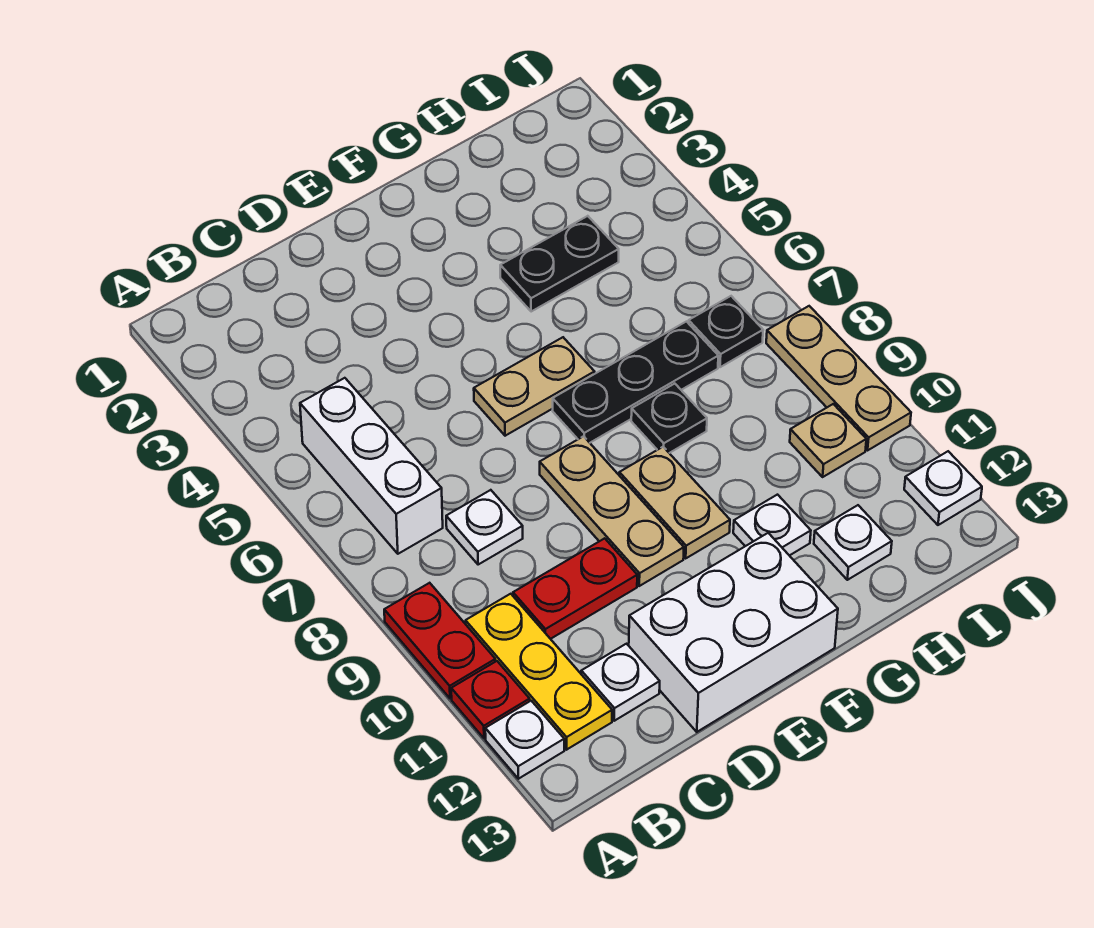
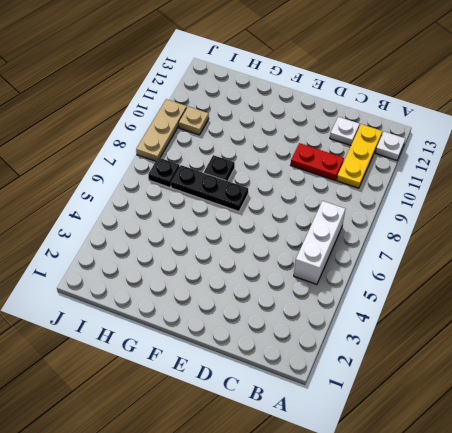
none -> red 1x2 plate [384,583,495,698]
none -> red 1x1 plate [451,661,530,738]
none -> white 1x1 plate [446,490,523,565]

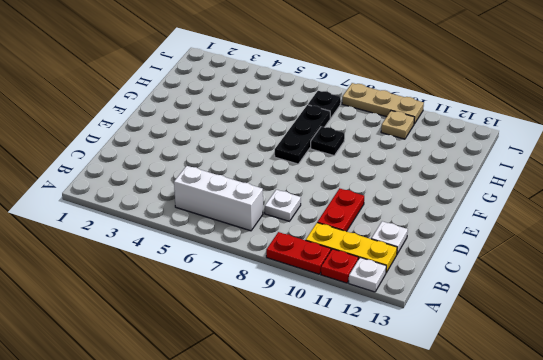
none -> white 2x3 brick [629,533,838,732]
none -> tan 1x2 plate [474,337,595,436]
none -> tan 1x3 plate [540,436,684,586]

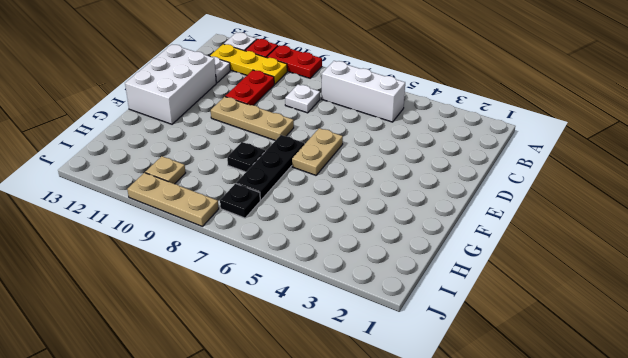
none -> tan 1x2 plate [619,447,730,558]
none -> black 1x2 plate [500,216,619,312]
none -> white 1x1 plate [733,495,811,556]

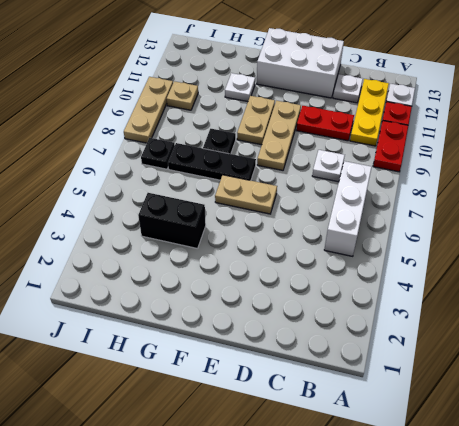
black 1x2 brick [138,193,206,249] -> black 1x2 plate [500,216,619,312]
none -> white 1x1 plate [814,505,892,580]
none -> white 1x1 plate [904,451,982,525]

